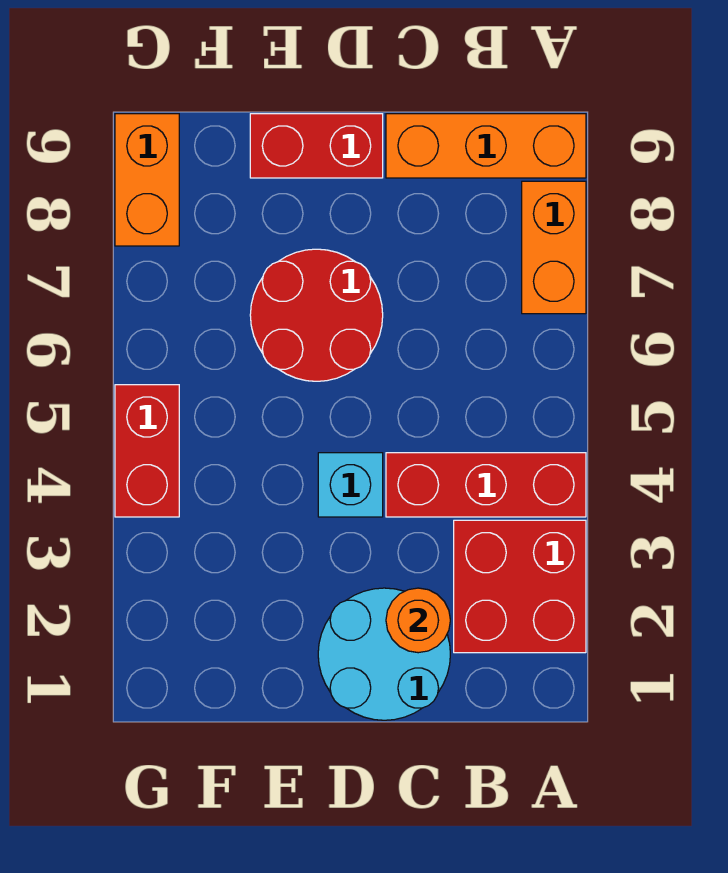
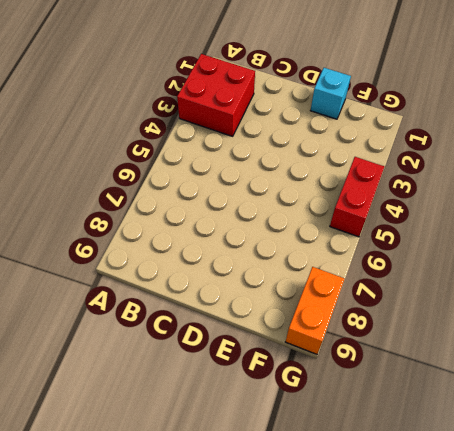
cyan 1x1 brick [310,68,351,119] -> cyan 1x1 brick moved to [318,453,383,517]
none -> red 1x3 brick [386,453,586,517]
none -> orange 1x2 brick [522,181,586,314]

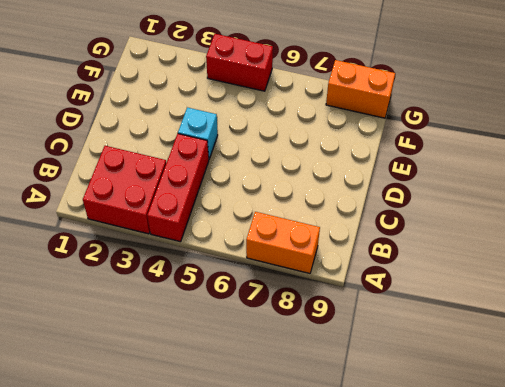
none -> orange 1x3 brick [386,114,586,178]
none -> cyan 2x2 round brick [318,588,450,720]

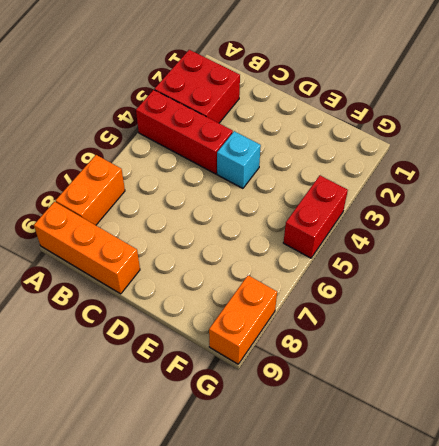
none -> cyan 2x2 round brick [318,588,450,720]
none -> red 2x2 round brick [250,249,383,381]

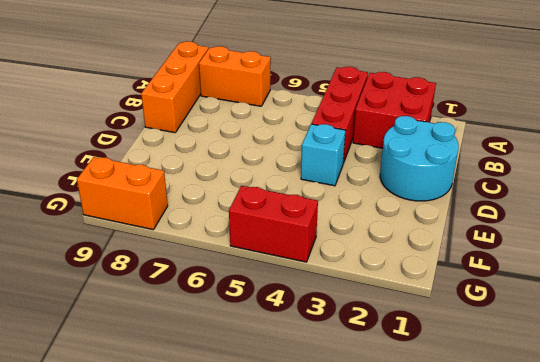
none -> red 2x2 round brick [250,249,383,381]
none -> red 1x2 brick [250,114,383,178]

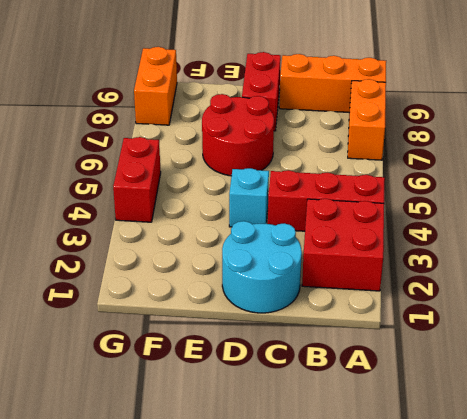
red 1x2 brick [242,52,281,131] -> red 1x2 brick turned to [250,114,383,178]
none -> orange 1x1 round brick [386,588,450,653]

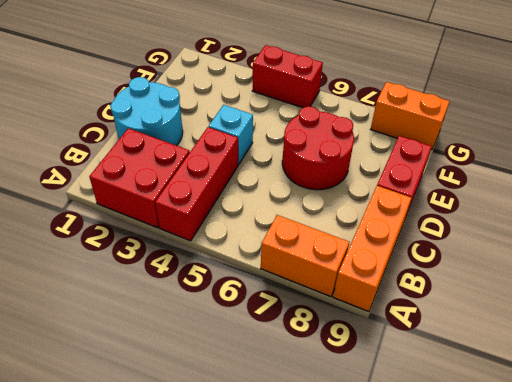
none -> orange 1x1 round brick [386,588,450,653]

